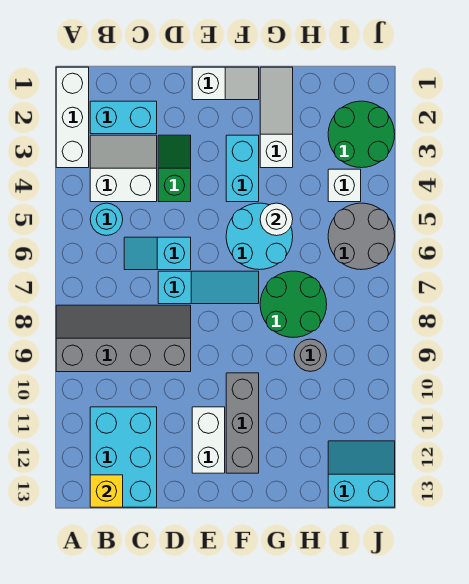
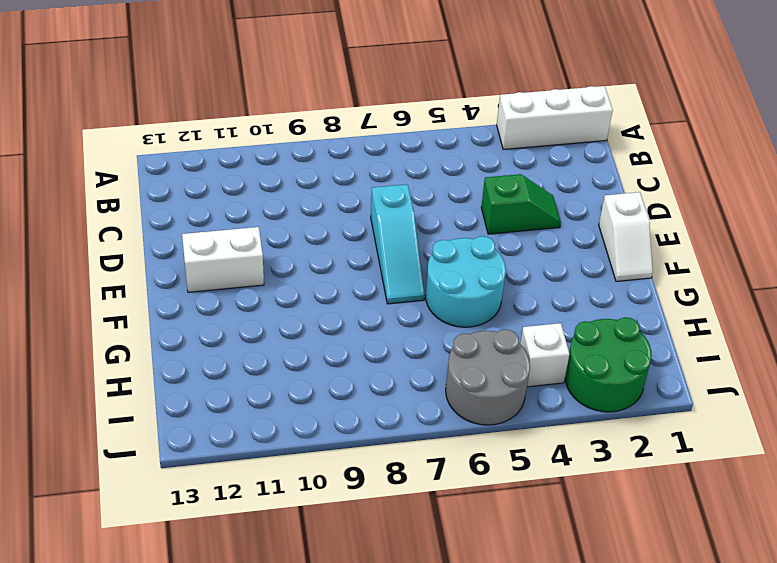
none -> grey 2x4 slope [56,305,191,372]
none -> cyan 1x2 brick [90,101,157,134]
none -> white 2x2 slope [90,135,157,202]

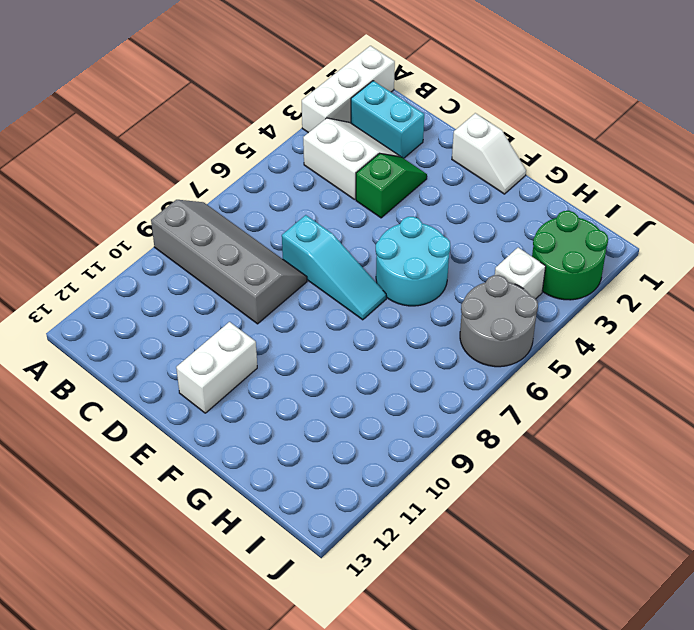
none -> cyan 1x1 round brick [90,203,123,236]
none -> cyan 2x3 brick [90,407,157,507]
none -> cyan 1x2 slope [124,237,191,270]

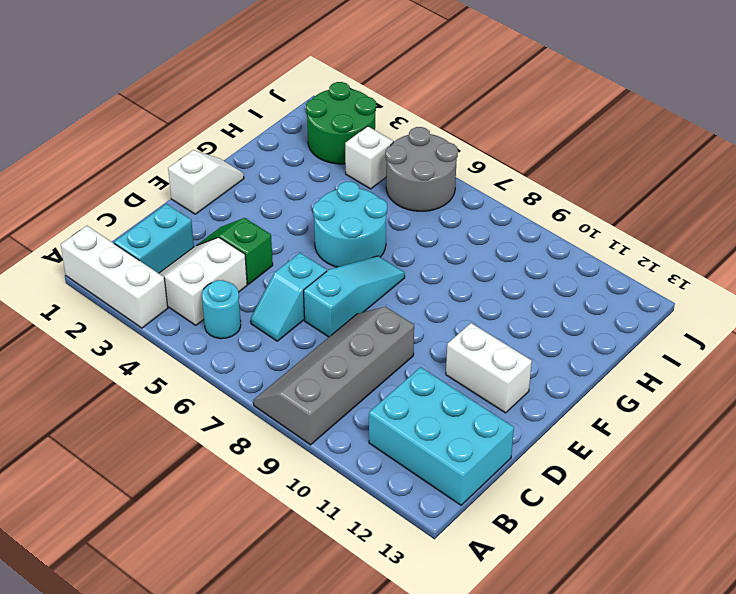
none -> cyan 1x2 brick [226,135,259,202]
none -> grey 1x3 brick [226,373,259,473]
none -> white 1x3 slope [260,67,293,168]

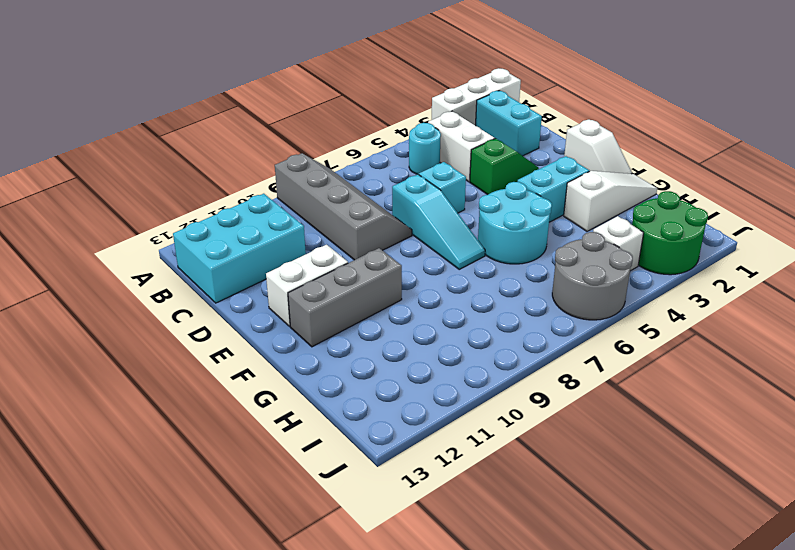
none -> green 2x2 round brick [260,271,327,338]
none -> grey 1x1 round brick [294,339,327,371]
none -> cyan 2x2 slope [328,441,395,507]

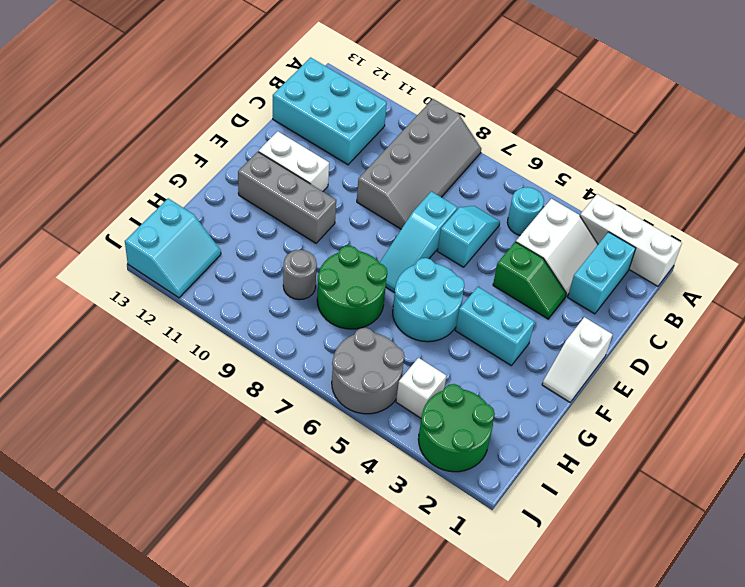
none -> white 1x3 slope [260,67,293,168]
none -> yellow 1x1 brick [90,475,123,507]
none -> white 1x1 round brick [260,203,293,236]

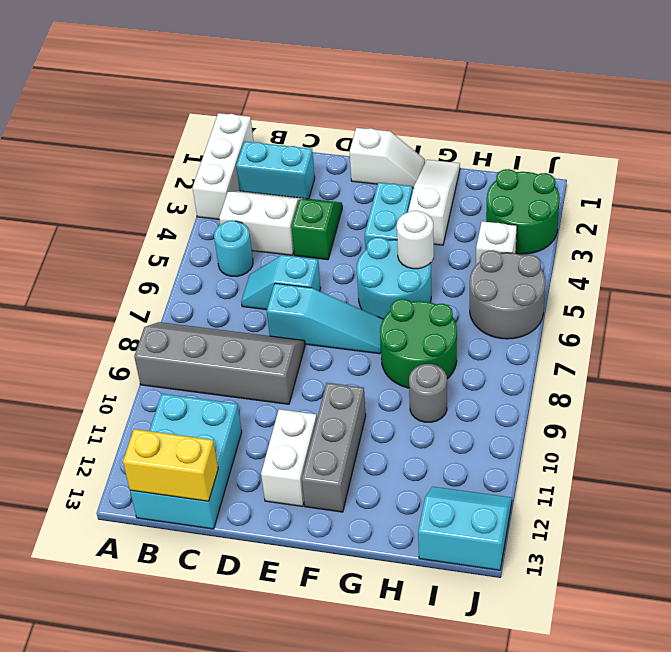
yellow 1x2 brick [123,429,218,501] -> yellow 1x1 brick [90,475,123,507]

